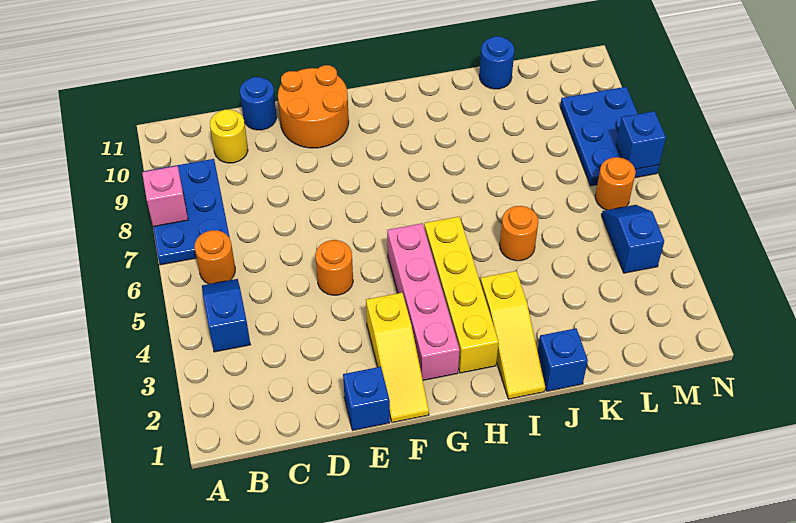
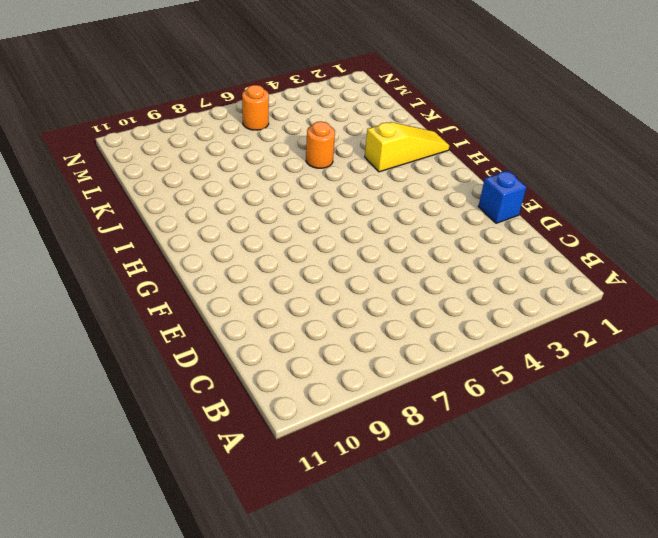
none -> blue 2x3 plate [144,159,230,265]
none -> blue 1x2 slope [202,279,250,352]
none -> orange 1x1 round brick [195,230,235,284]

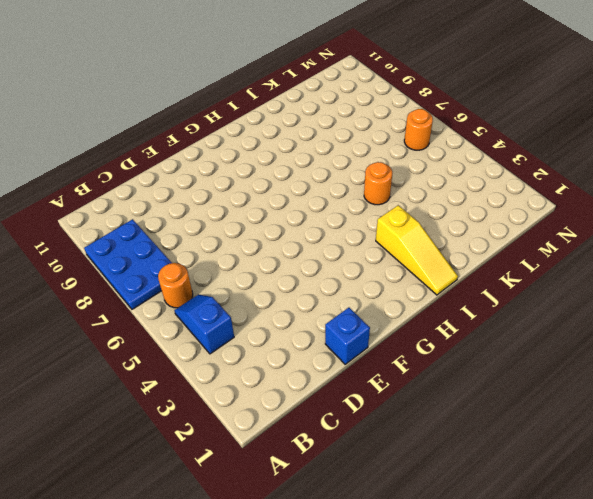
none -> yellow 1x1 round brick [210,110,248,163]
none -> blue 1x1 round brick [240,77,277,130]
none -> orange 1x1 round brick [315,240,353,295]

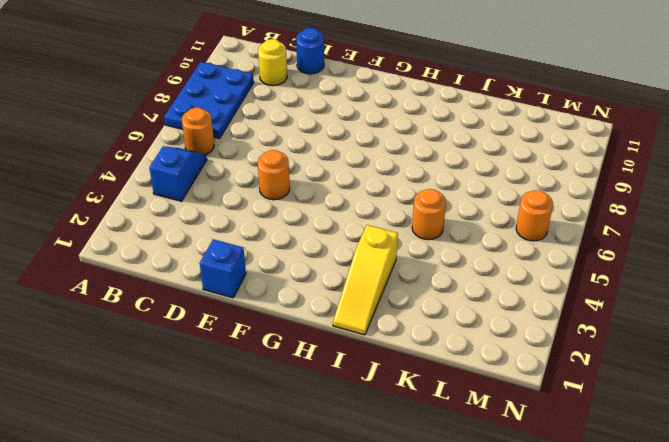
none -> orange 2x2 round brick [278,65,349,148]
none -> yellow 1x3 slope [366,293,429,423]
none -> pink 1x4 brick [387,223,460,380]

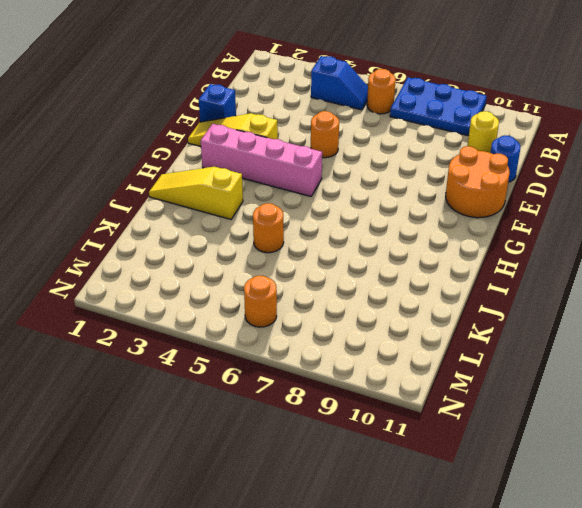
none -> yellow 1x4 brick [424,217,499,373]
none -> blue 1x1 brick [538,328,588,391]
none -> blue 1x1 round brick [479,36,514,89]

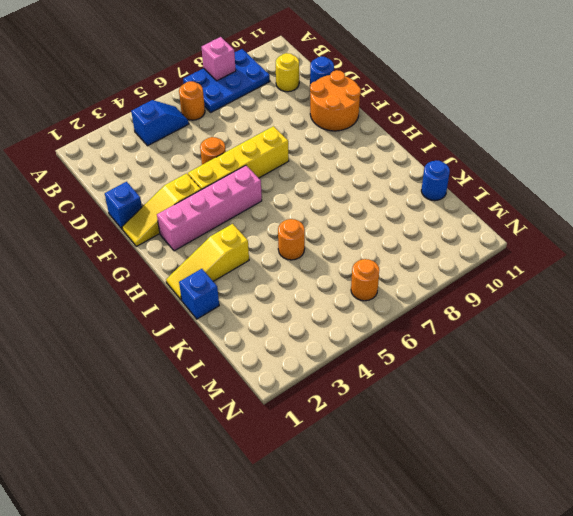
yellow 1x4 brick [188,126,289,190] -> yellow 1x4 brick moved to [424,217,499,373]
none -> blue 1x2 slope [602,205,664,273]
none -> blue 2x3 plate [560,87,659,186]
none -> blue 1x1 brick [616,111,666,169]

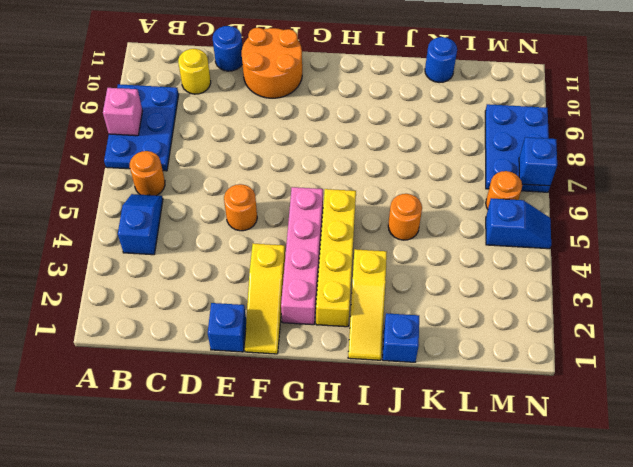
blue 1x2 slope [486,198,551,249] -> blue 1x2 slope turned to [602,205,664,273]

